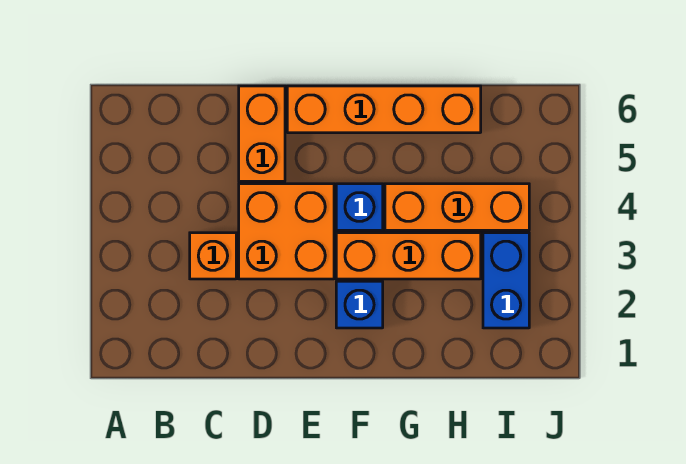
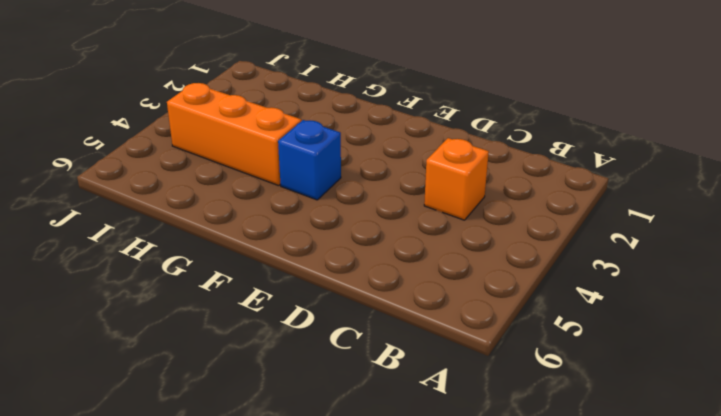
none -> orange 2x2 brick [239,184,334,279]
none -> orange 1x2 brick [239,86,285,181]

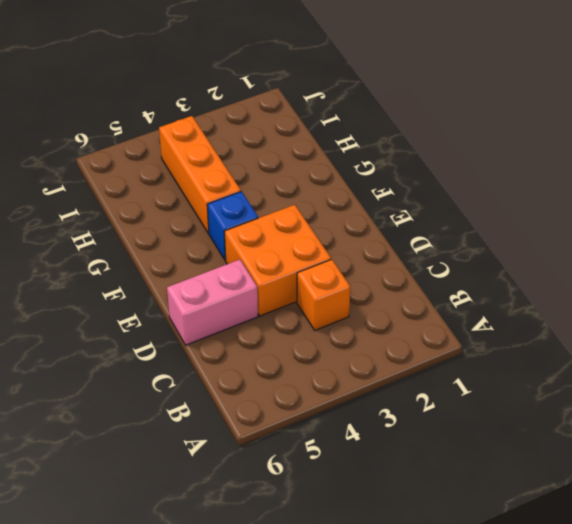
pink 1x2 brick [167,260,258,345] -> orange 1x2 brick [239,86,285,181]
none -> orange 1x4 brick [287,86,481,133]
none -> blue 1x1 brick [336,281,383,328]

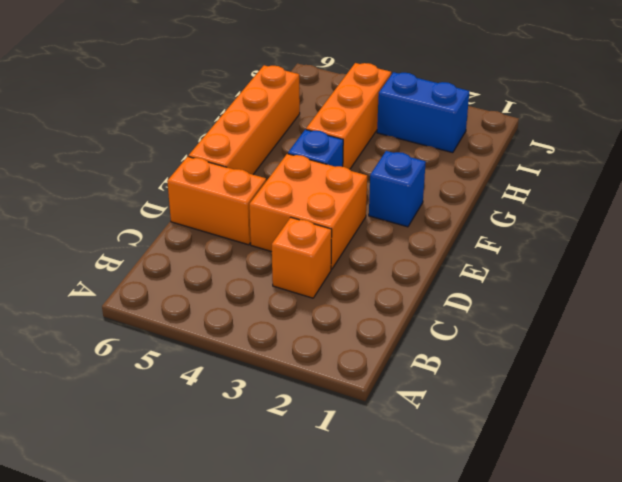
none -> orange 1x3 brick [336,233,481,279]

